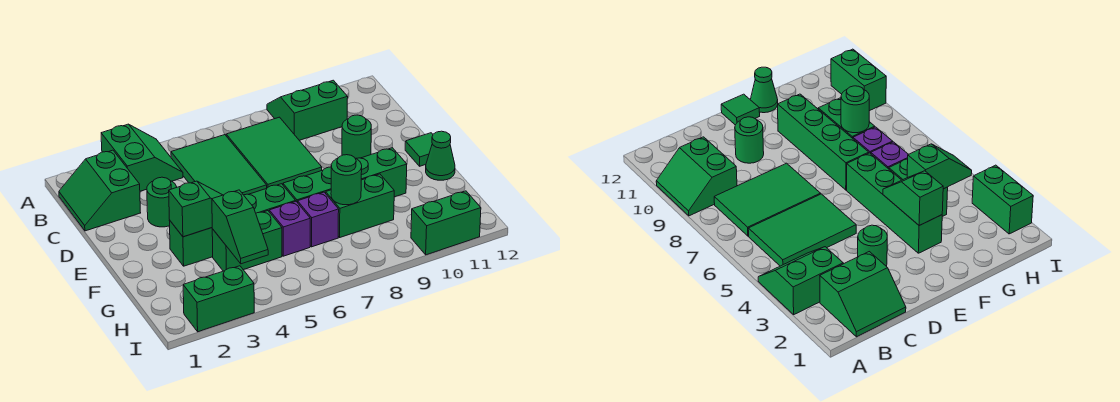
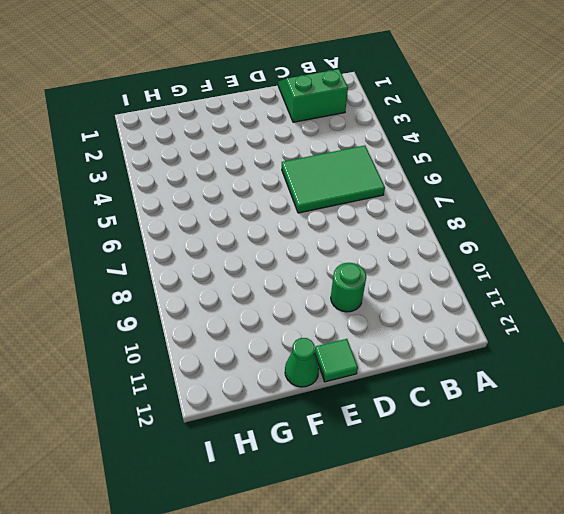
none -> green 2x2 slope [101,124,183,191]
none -> green 2x2 slope [267,80,348,140]
none -> green 2x3 tile [226,117,322,188]

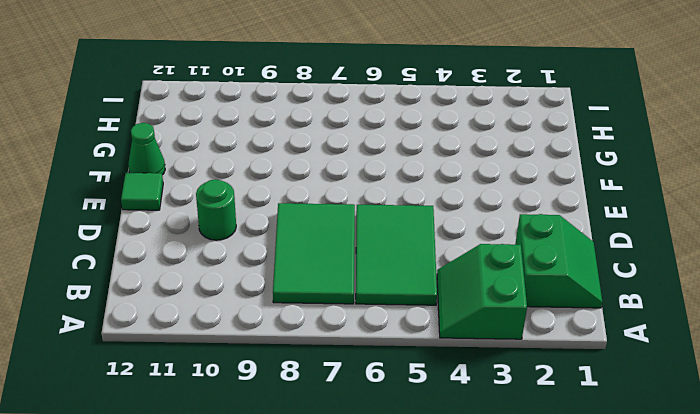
none -> green 2x2 slope [267,80,348,140]
none -> green 1x1 round brick [147,177,177,227]
none -> green 1x4 brick [169,184,296,266]

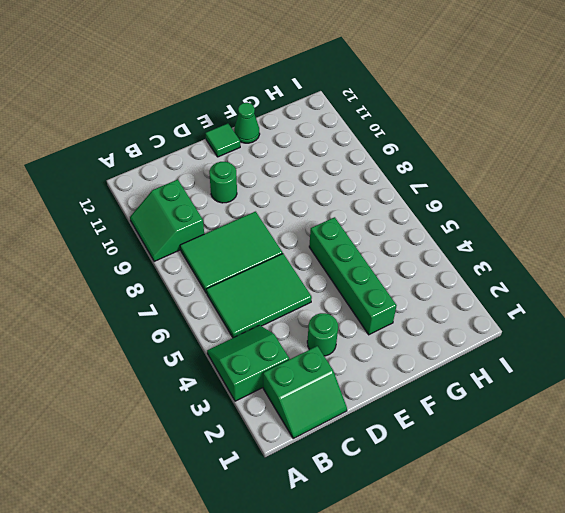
none -> green 1x4 brick [283,148,407,203]
none -> green 1x2 brick [212,211,282,271]
none -> purple 1x1 brick [269,202,310,256]

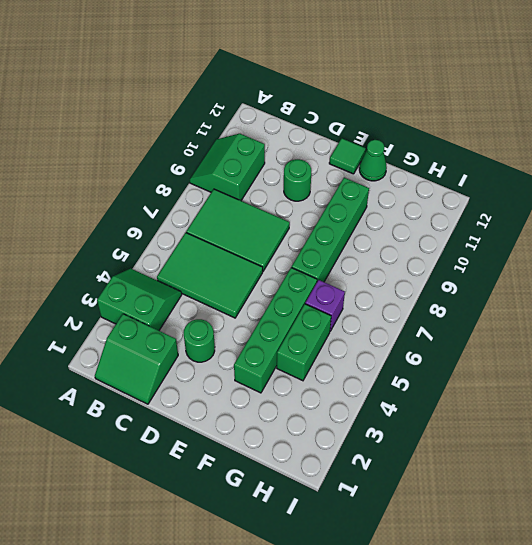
none -> purple 1x1 brick [298,192,339,247]
none -> green 1x2 brick [326,174,394,237]
none -> green 1x2 brick [183,266,254,332]

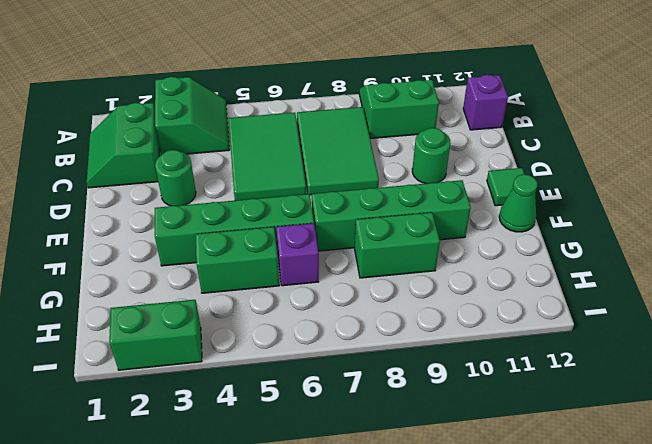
purple 1x1 brick [463,75,508,130] -> purple 1x1 brick moved to [298,192,339,247]
none -> green 1x2 brick [411,191,481,255]
none -> green 1x2 slope [169,181,222,237]
none -> green 1x2 slope [212,190,268,264]

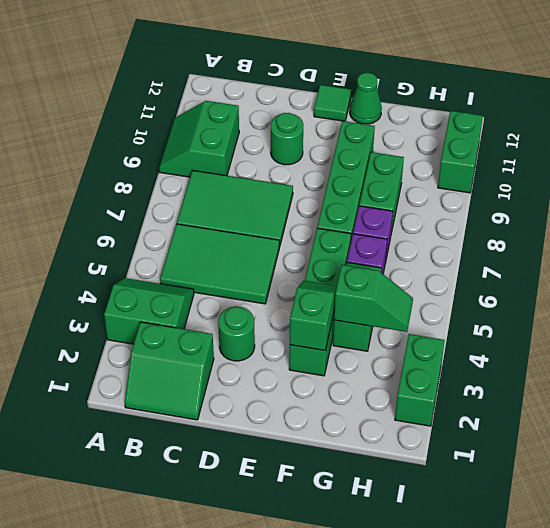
none -> green 1x1 round brick [331,155,362,205]

